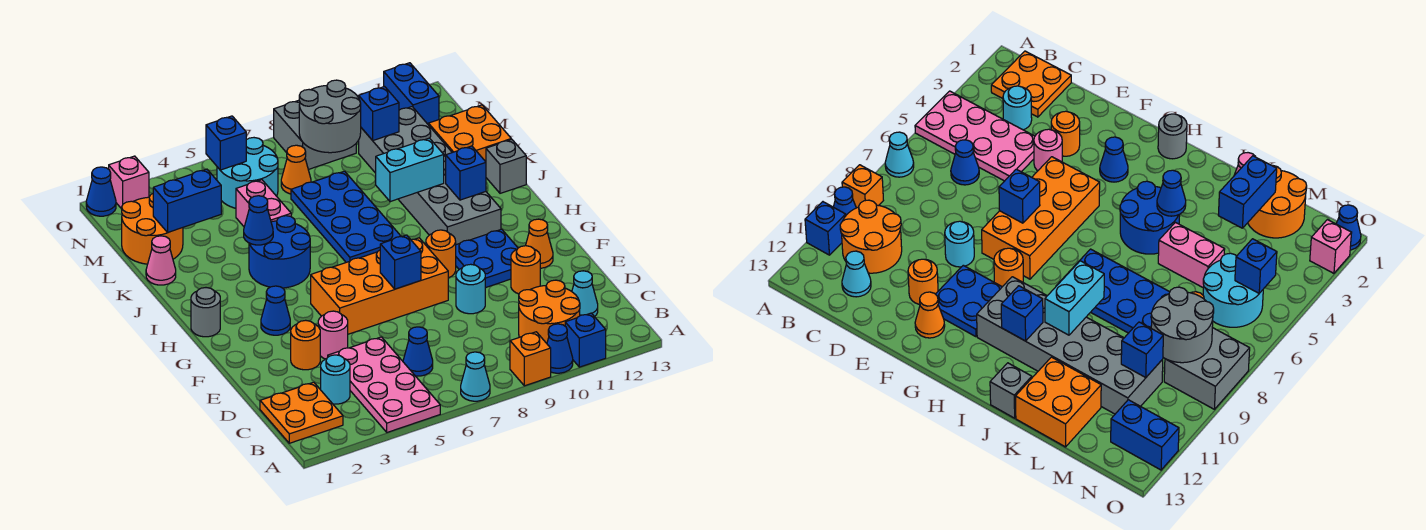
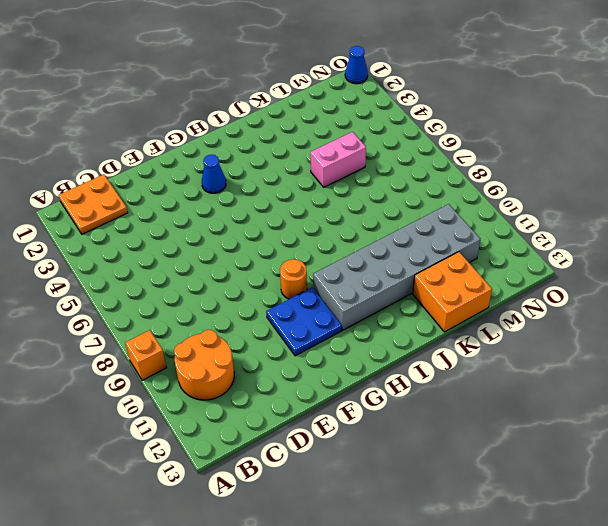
none -> pink 2x4 plate [328,337,440,432]
none -> cyan 1x1 cone [461,352,490,401]
none -> blue 1x1 cone [547,324,573,373]
none -> blue 1x1 brick [565,313,606,367]

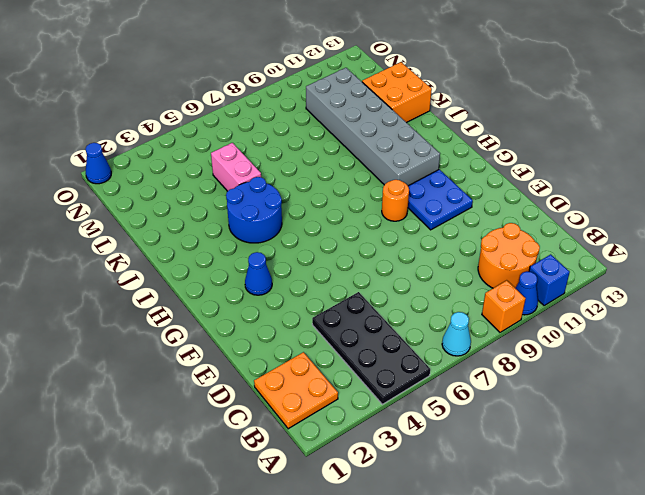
black 2x4 plate [312,292,430,404] -> pink 2x4 plate [328,337,440,432]
none -> cyan 1x1 round brick [321,355,350,404]
none -> blue 1x1 cone [403,327,433,376]
none -> cyan 1x1 cone [572,271,598,317]
none -> orange 1x1 round brick [291,320,320,370]

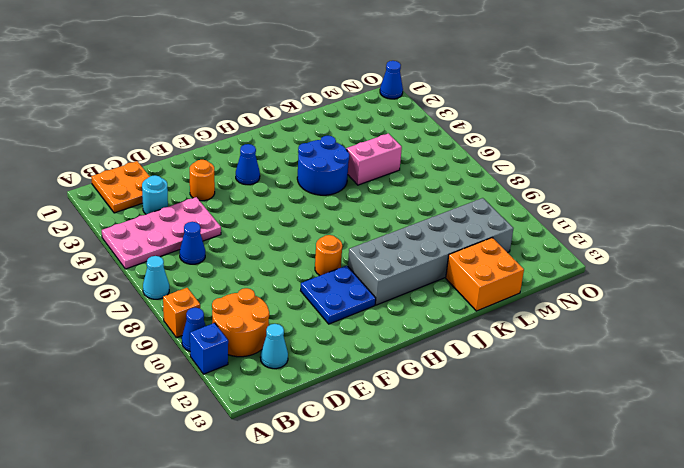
none -> pink 1x1 round brick [318,311,348,359]
none -> cyan 1x1 round brick [456,264,485,314]
none -> orange 1x1 round brick [511,246,540,294]
none -> orange 2x4 brick [311,238,448,334]

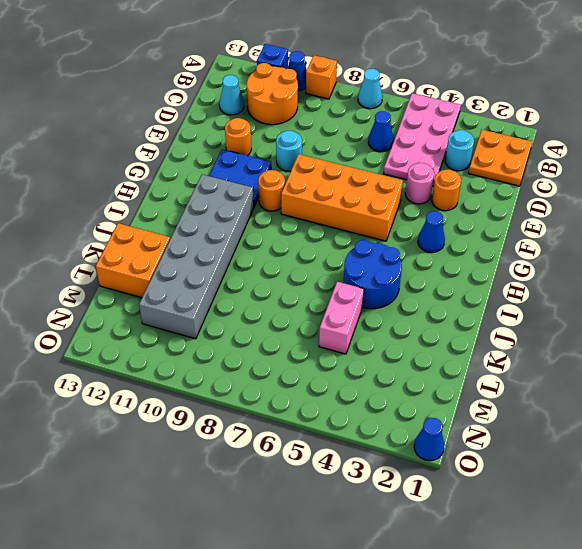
none -> orange 1x1 cone [526,219,553,268]
none -> grey 1x1 round brick [191,288,220,337]
none -> blue 2x4 plate [291,171,401,262]
none -> grey 1x1 brick [486,139,526,193]

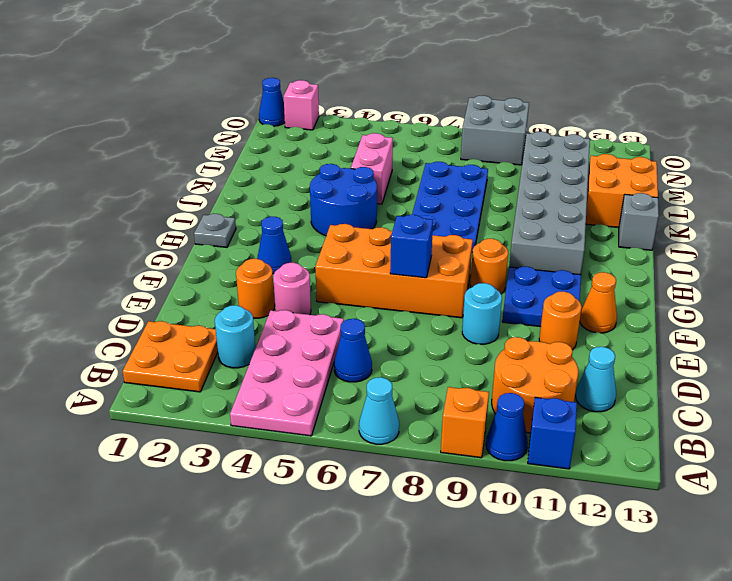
grey 1x1 plate [194,214,236,247] -> grey 1x1 round brick [191,288,220,337]
none -> pink 1x1 cone [146,236,176,285]
none -> orange 2x2 round brick [122,194,183,264]
none -> cyan 2x2 round brick [217,138,278,208]
none -> orange 1x1 cone [281,145,311,194]

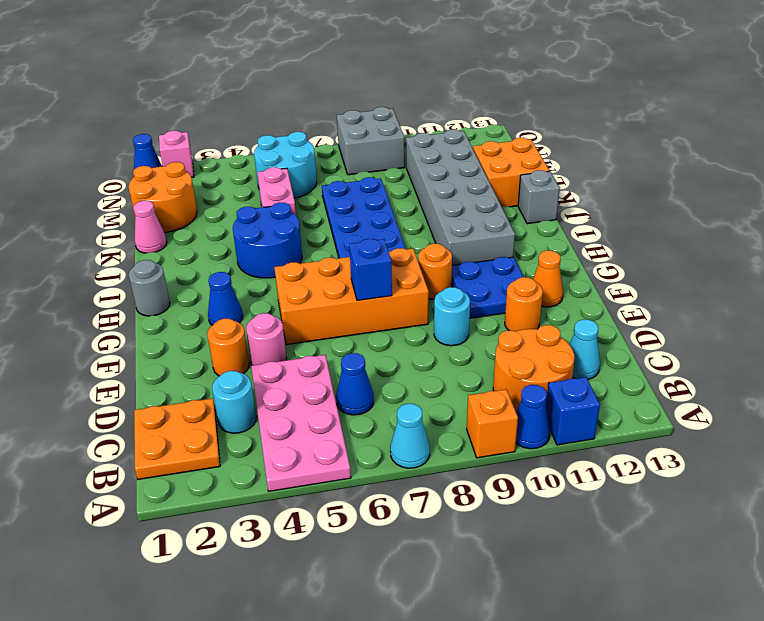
none -> orange 1x1 cone [281,145,311,194]
none -> blue 1x2 brick [384,63,439,124]
none -> blue 1x1 brick [446,146,486,200]
none -> blue 1x1 cone [244,196,273,245]

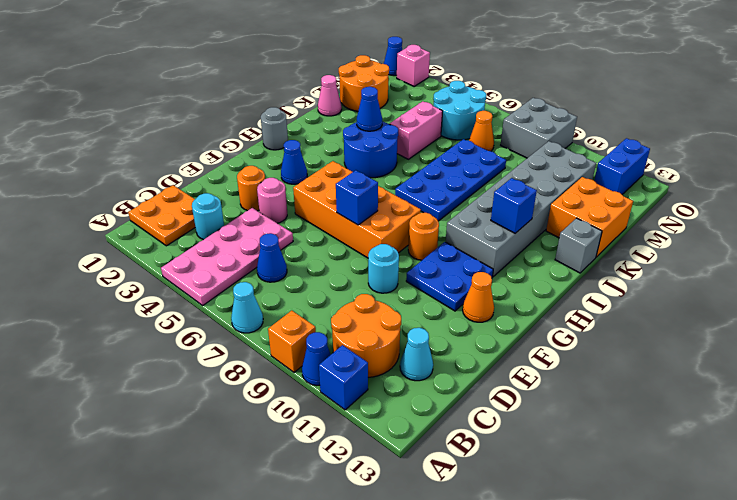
none -> orange 1x1 round brick [511,246,540,294]
none -> cyan 1x2 brick [376,138,444,202]
none -> blue 1x2 brick [153,169,221,233]
none -> grey 2x2 round brick [299,80,361,153]

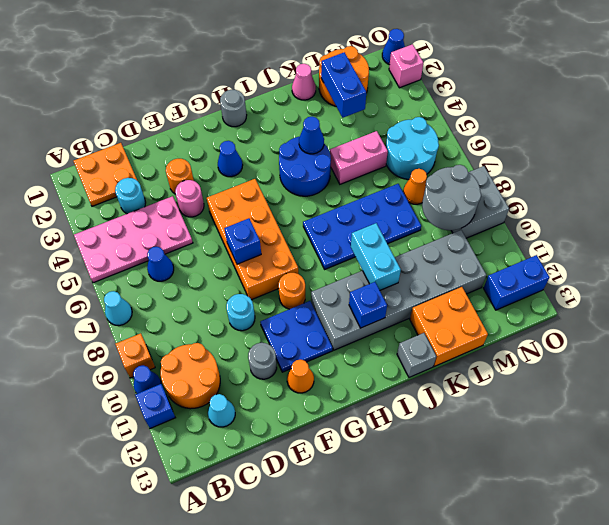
grey 1x1 round brick [248,343,277,379] -> orange 1x1 round brick [511,246,540,294]
none -> blue 1x1 brick [359,87,399,140]
none -> blue 1x1 brick [206,116,246,170]

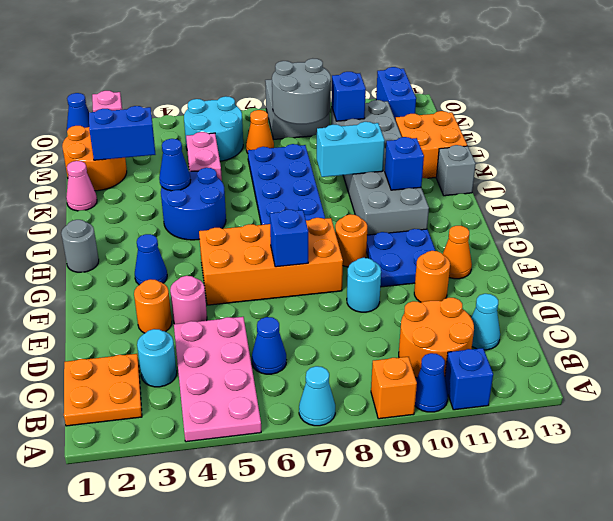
none -> blue 1x1 brick [206,116,246,170]

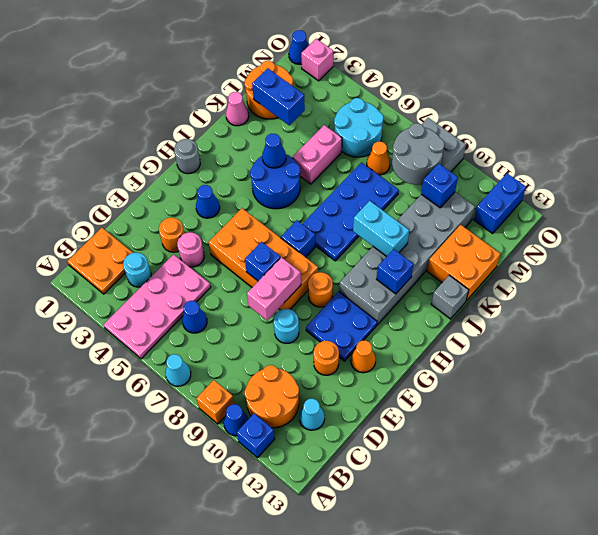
pink 1x2 brick [247,257,301,320] -> none
blue 1x1 brick [281,220,315,257] -> blue 1x1 brick moved to [206,116,246,170]

